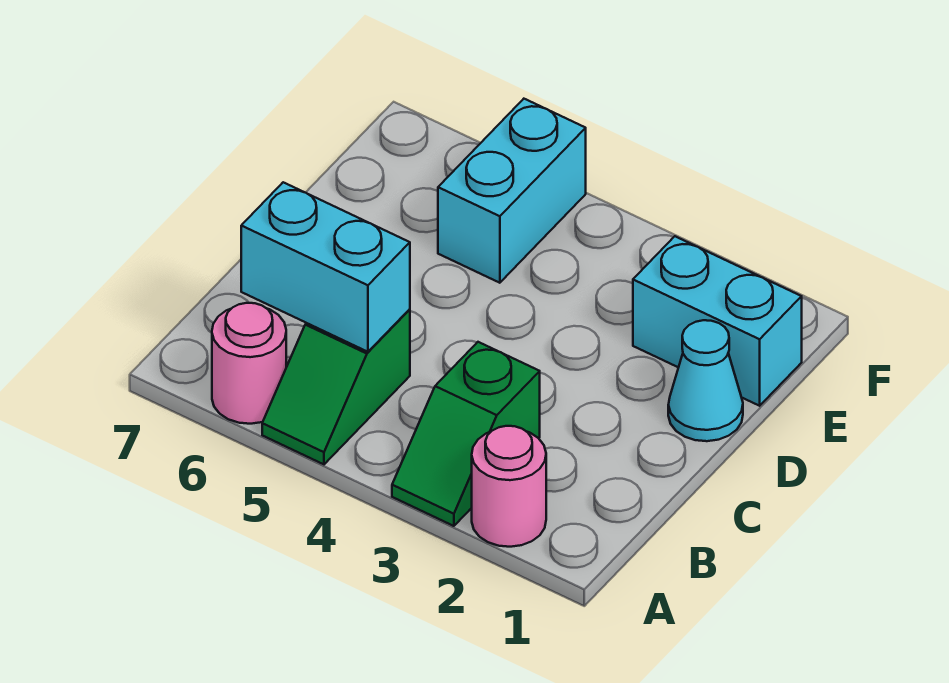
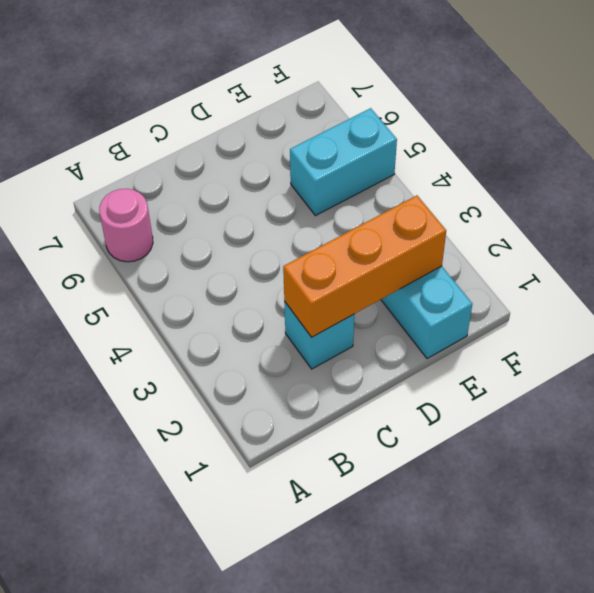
cyan 1x1 brick [284,301,354,369] -> none
orange 1x3 brick [283,195,446,337] -> none
none -> pink 1x1 round brick [472,426,546,547]
none -> green 1x2 slope [392,342,540,526]

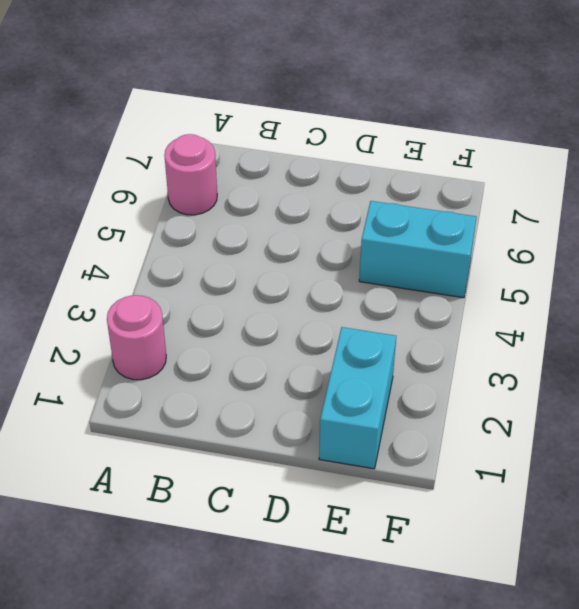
none -> green 1x2 slope [392,342,540,526]
none -> green 1x2 slope [262,309,410,464]

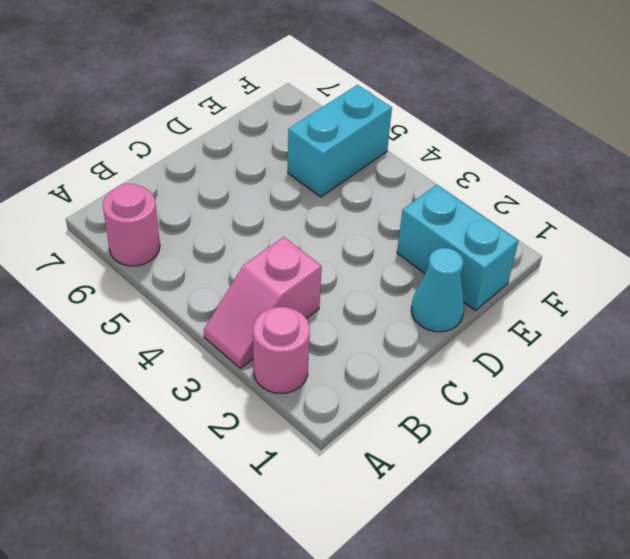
pink 1x2 slope [204,237,322,368] -> green 1x2 slope [392,342,540,526]
none -> green 1x2 slope [262,309,410,464]
none -> cyan 1x2 brick [241,182,410,352]

